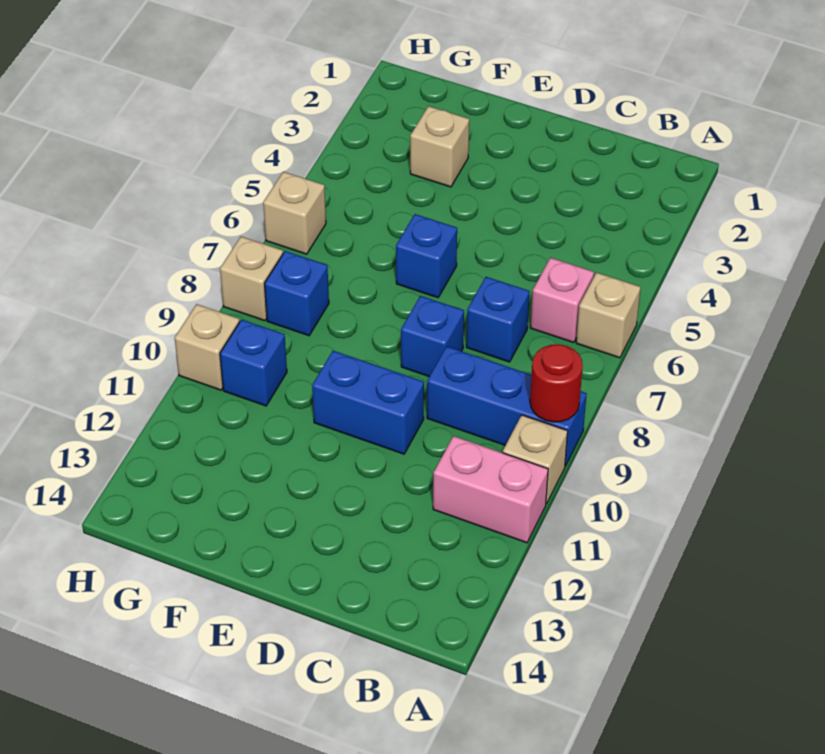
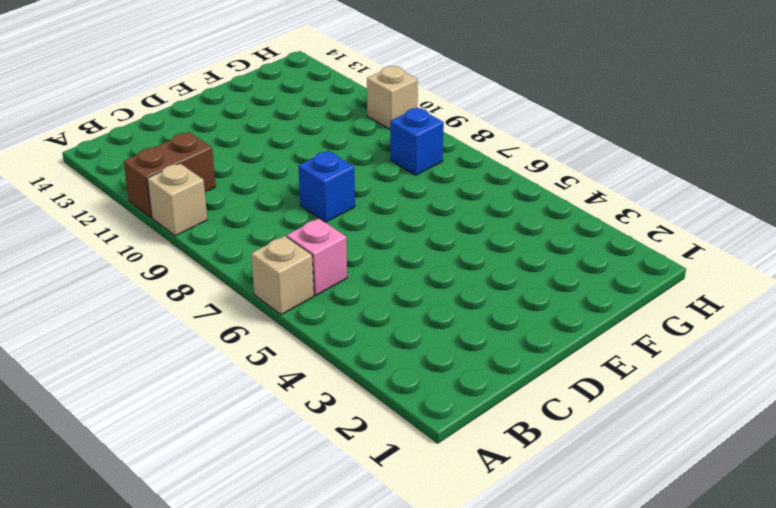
brown 1x2 brick [123,132,216,218] -> pink 1x2 brick [433,436,548,543]
none -> blue 1x3 brick [427,347,587,466]
none -> blue 1x1 brick [466,277,530,362]
none -> blue 1x2 brick [312,351,424,454]

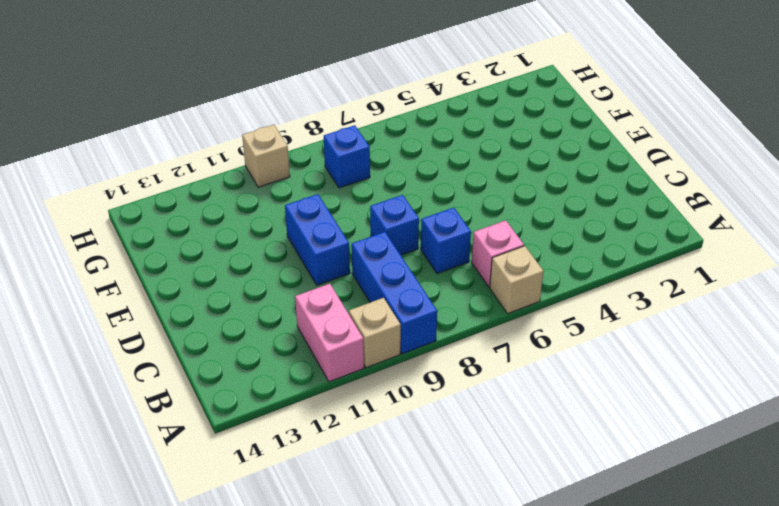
none -> blue 1x1 brick [396,214,457,298]
none -> tan 1x1 brick [410,106,469,187]
none -> blue 1x1 brick [220,320,287,406]

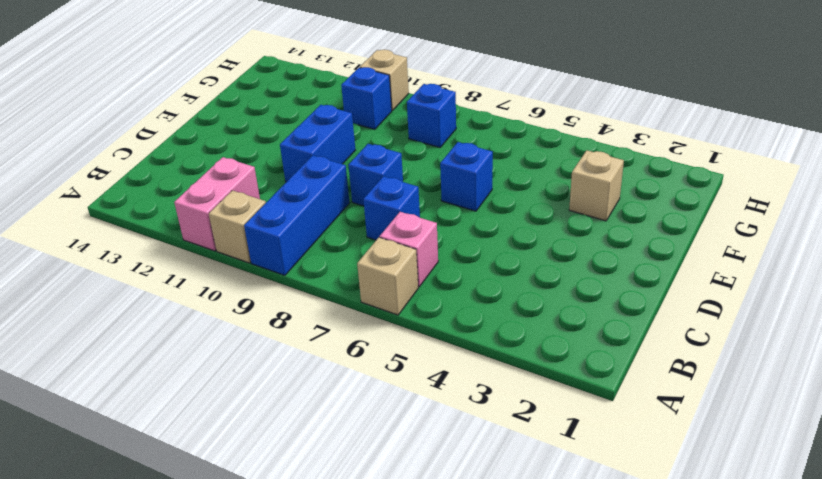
none -> tan 1x1 brick [263,172,326,254]
none -> tan 1x1 brick [220,237,283,321]
none -> red 1x1 round brick [530,344,583,422]

